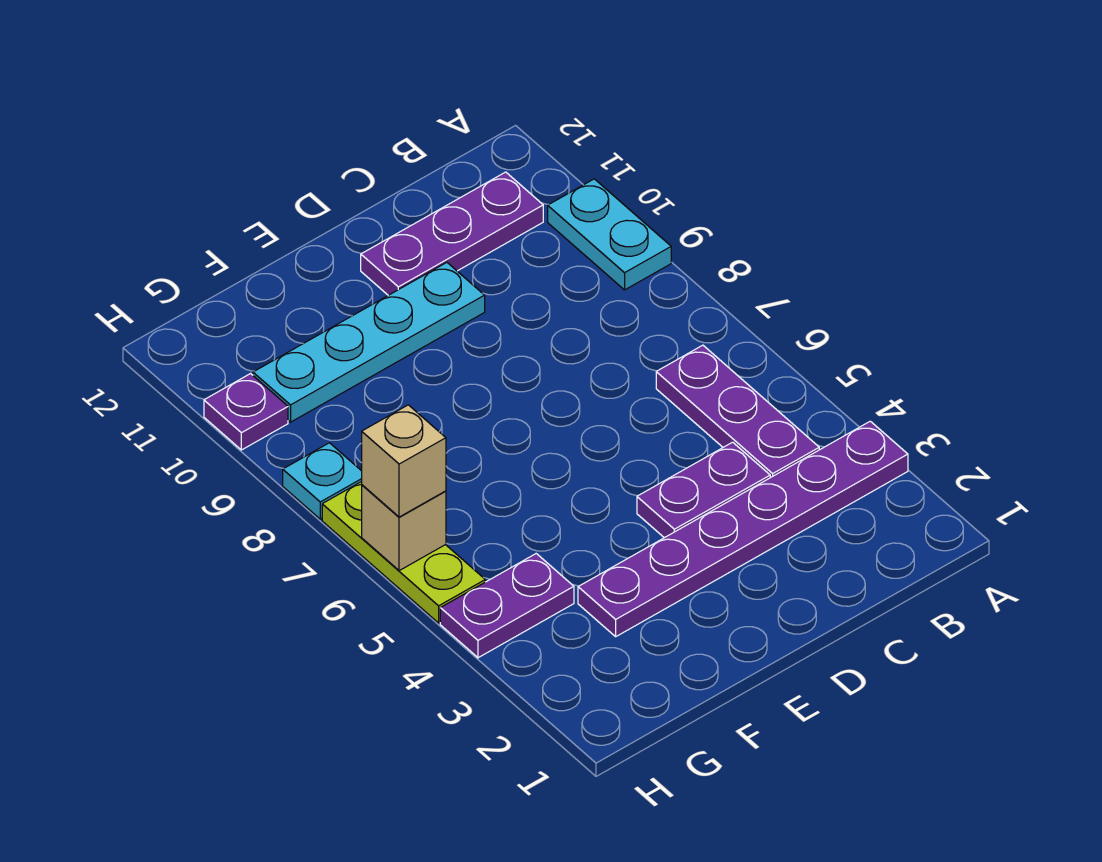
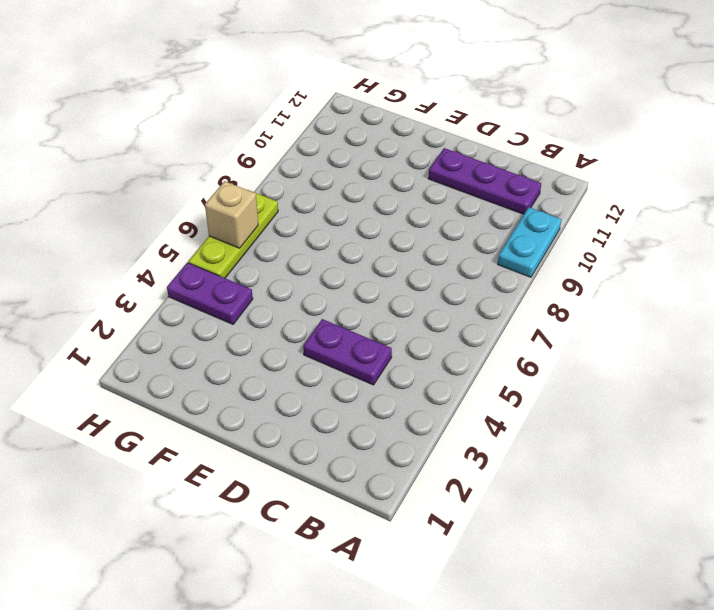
none -> purple 1x6 plate [578,421,908,637]
none -> purple 1x3 plate [656,345,819,478]
none -> cyan 1x4 plate [253,262,485,422]

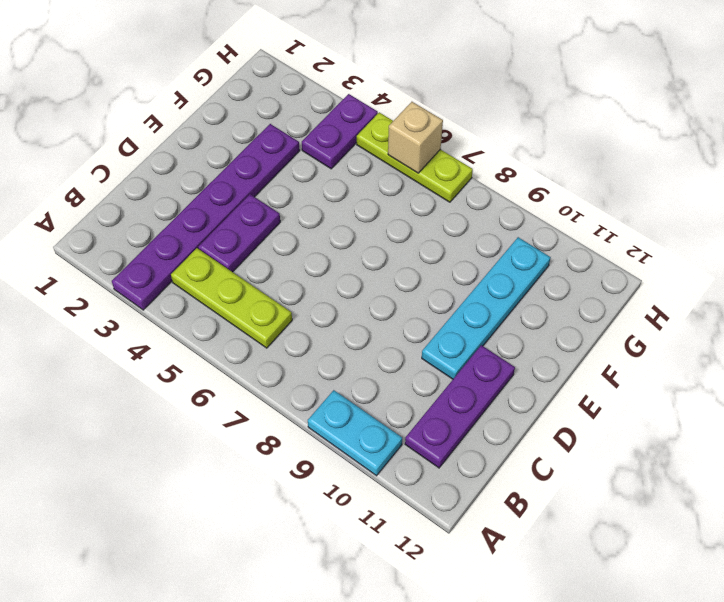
lime 1x3 plate [171,248,292,348] -> purple 1x3 plate [656,345,819,478]
none -> cyan 1x1 plate [283,443,362,519]
none -> purple 1x1 plate [204,374,288,450]
none -> tan 1x1 brick [362,405,446,517]

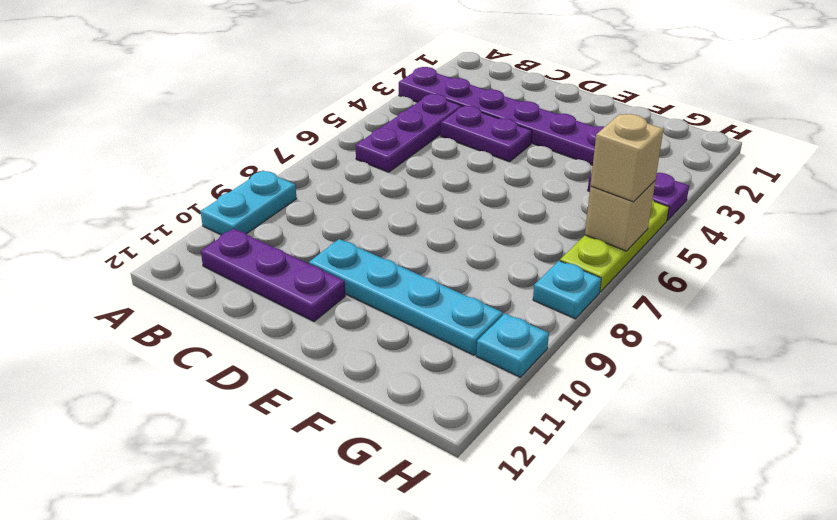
cyan 1x1 plate [476,313,549,377] -> purple 1x1 plate [204,374,288,450]

